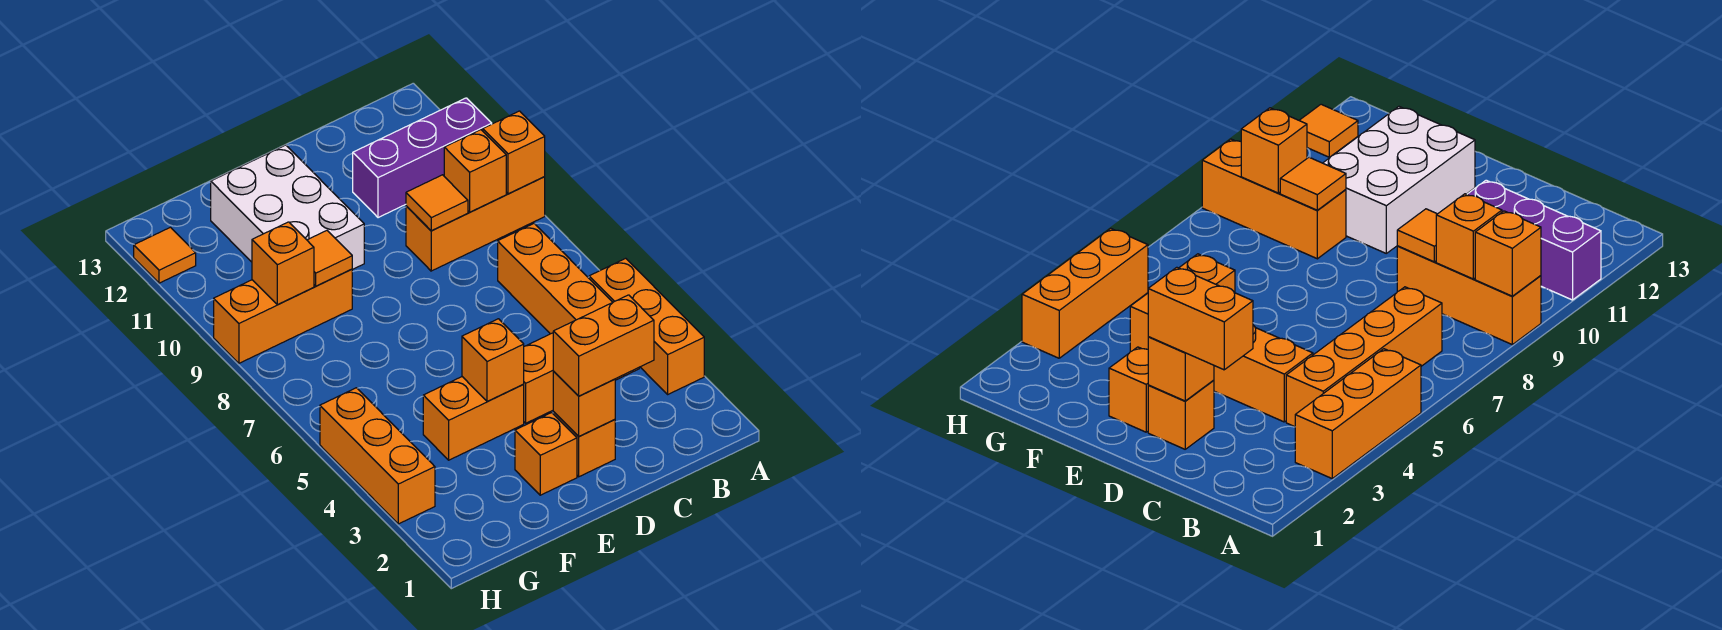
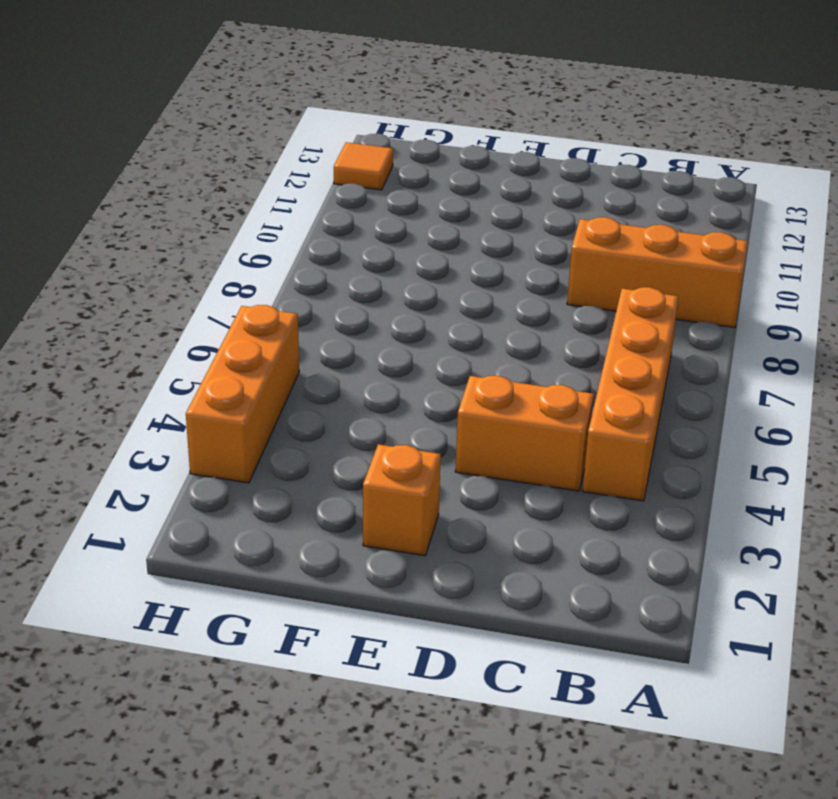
none -> orange 1x3 brick [589,258,704,394]
none -> purple 1x3 brick [353,98,492,218]
none -> orange 1x1 brick [553,412,615,477]

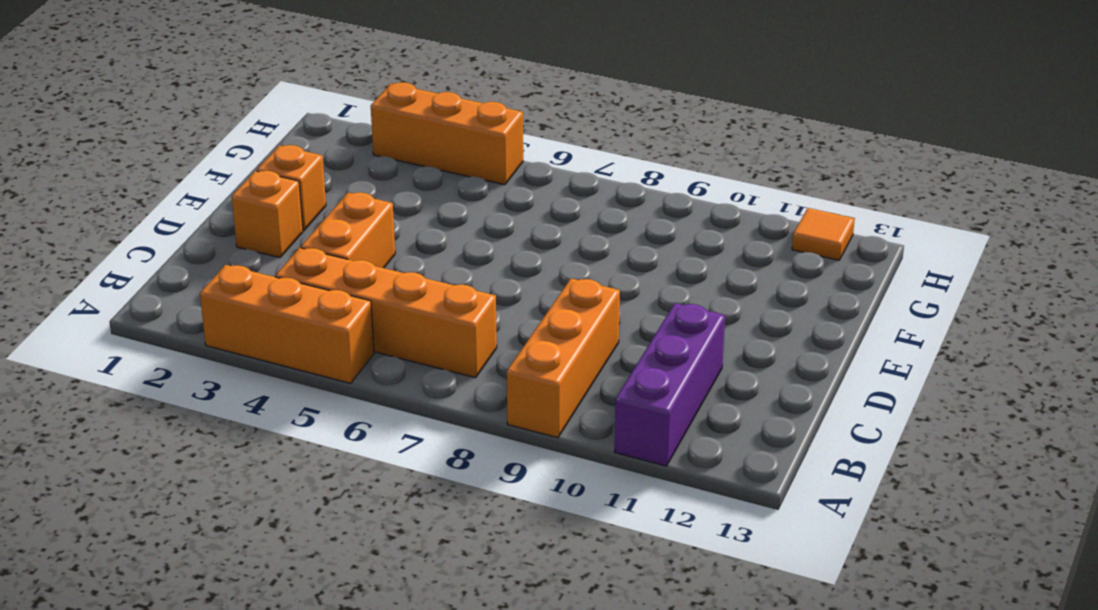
none -> orange 1x2 brick [423,377,524,460]
none -> white 2x3 brick [211,145,364,270]
none -> orange 1x3 brick [214,269,352,363]

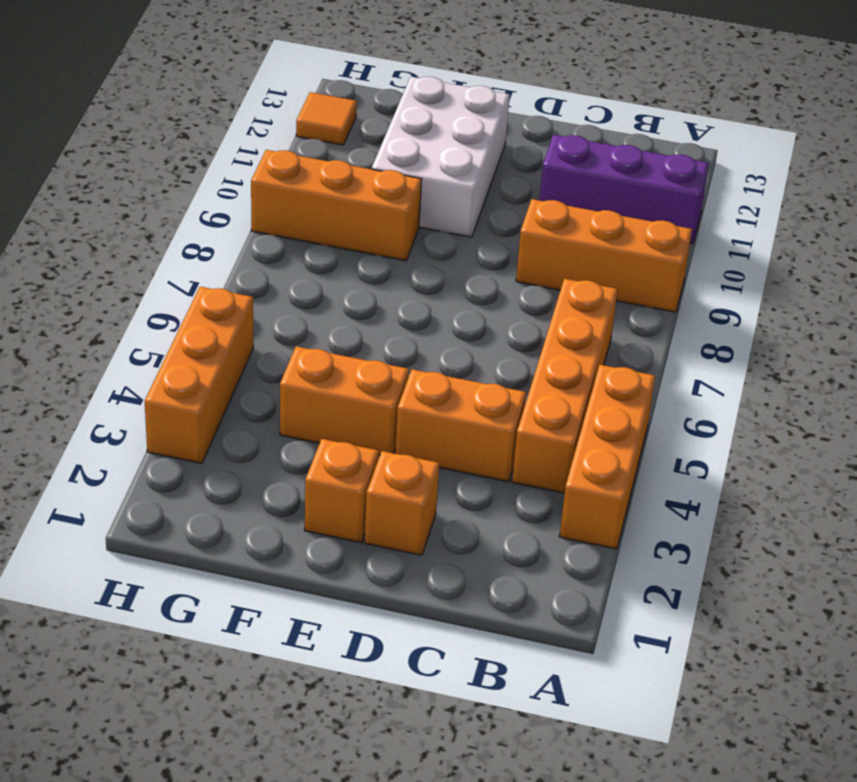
none -> orange 1x1 brick [483,111,545,194]
none -> orange 1x1 brick [444,130,506,212]
none -> orange 1x1 tile [406,175,468,231]

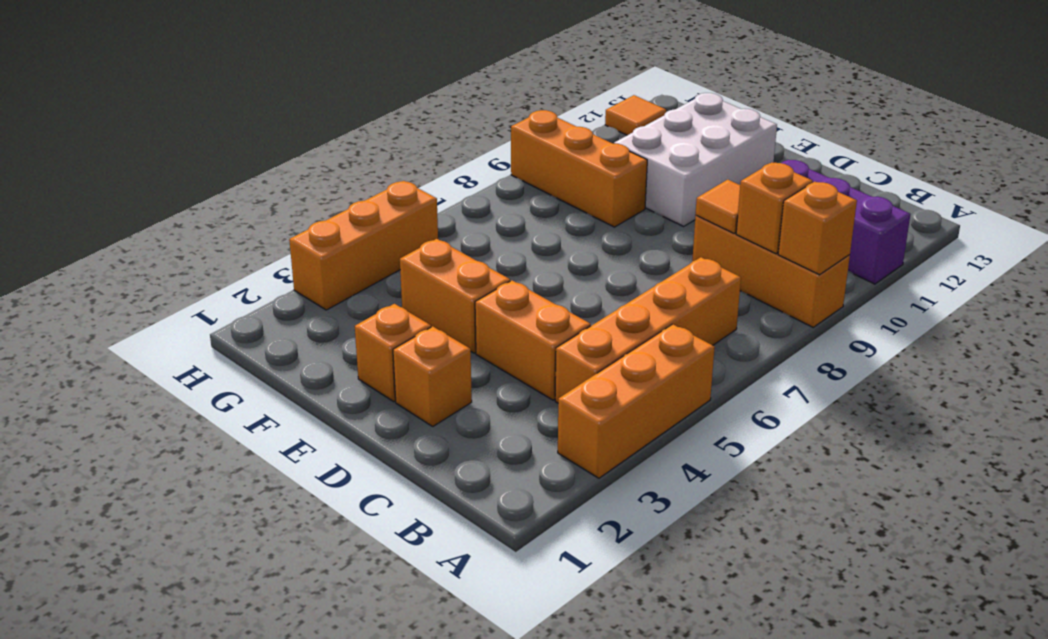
none -> orange 1x1 brick [553,372,615,436]
none -> orange 1x1 brick [462,319,524,401]
none -> orange 1x1 tile [307,231,352,286]

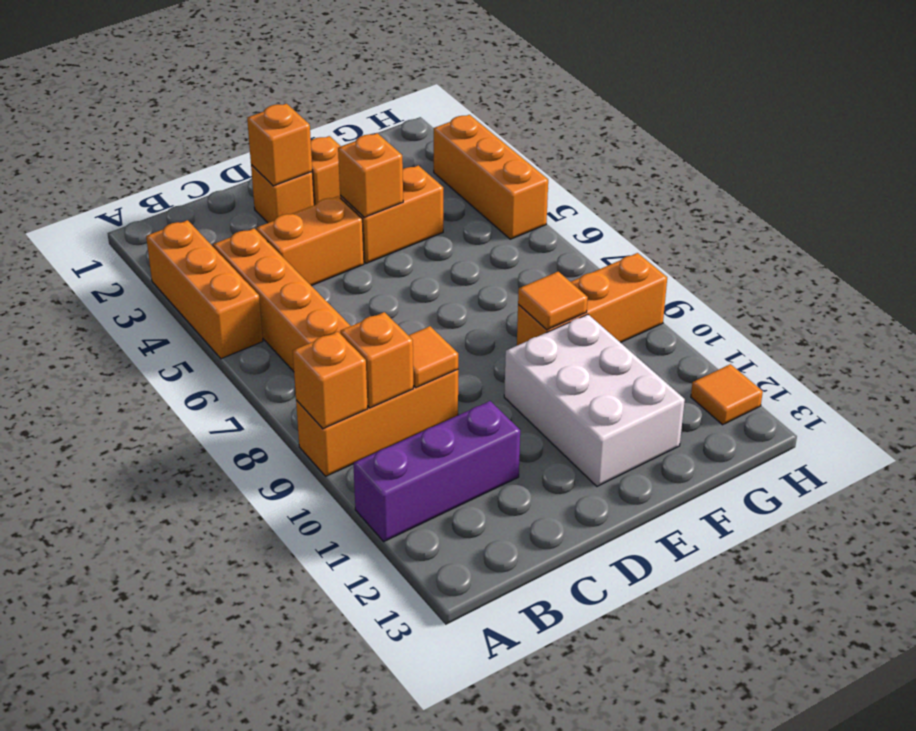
none -> orange 1x1 brick [252,222,314,305]
none -> orange 1x2 brick [553,295,654,396]

